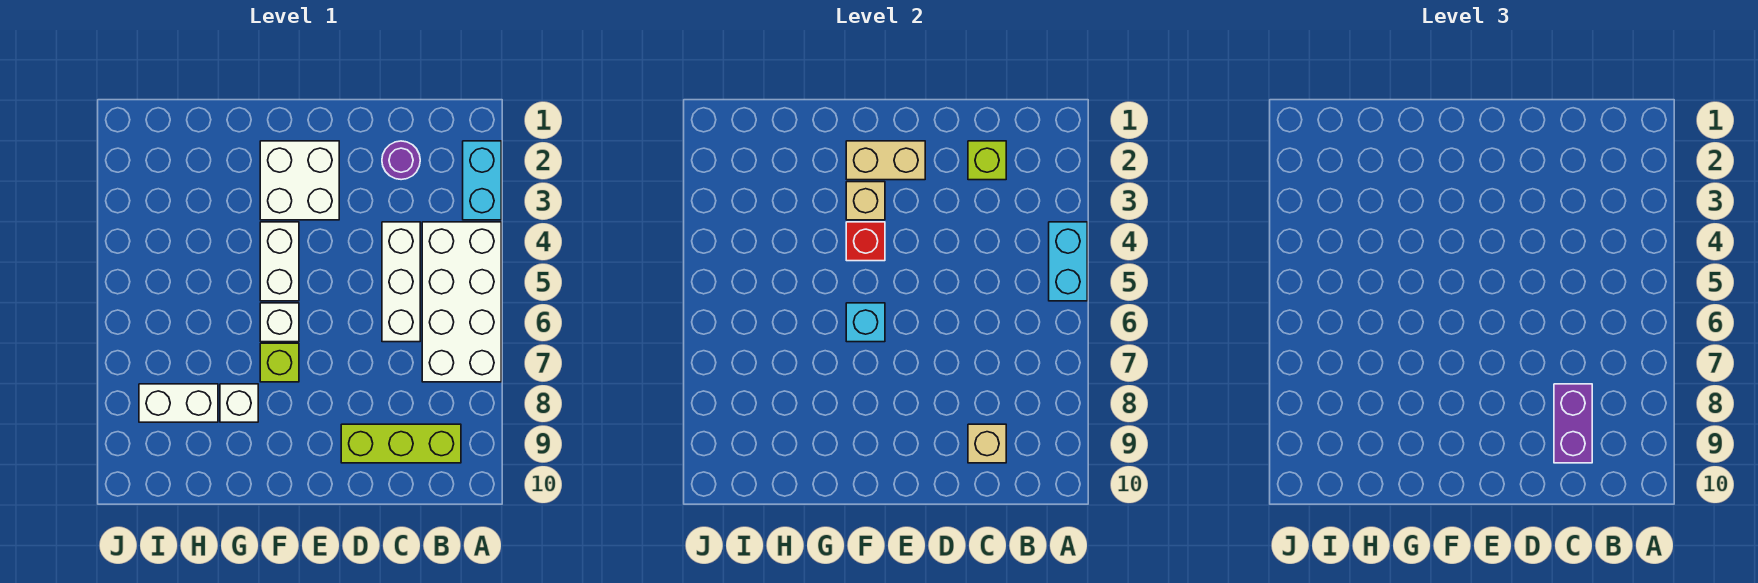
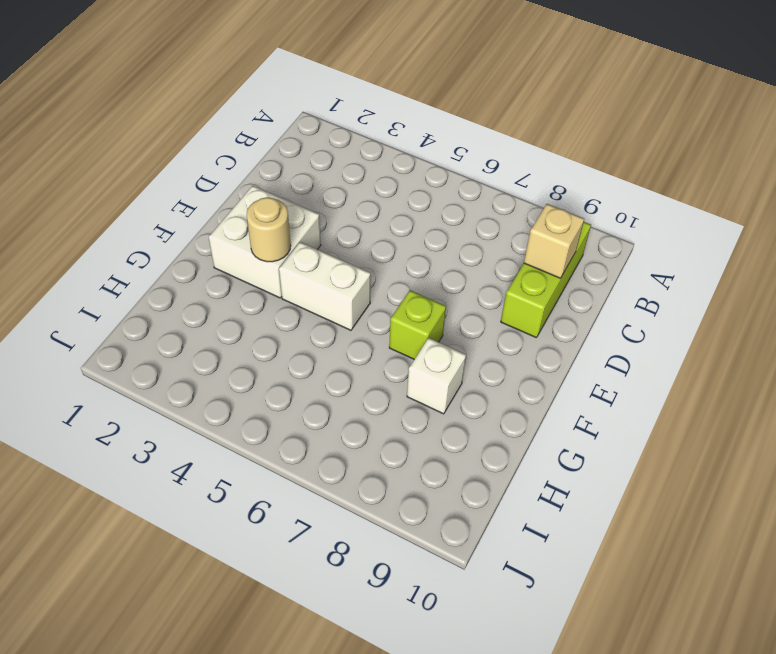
tan 1x1 round brick [247,197,291,262] -> tan 1x1 brick [846,182,885,220]
none -> cyan 1x2 brick [463,141,501,220]
none -> white 2x4 brick [422,222,501,382]
none -> purple 1x1 round brick [382,141,420,180]

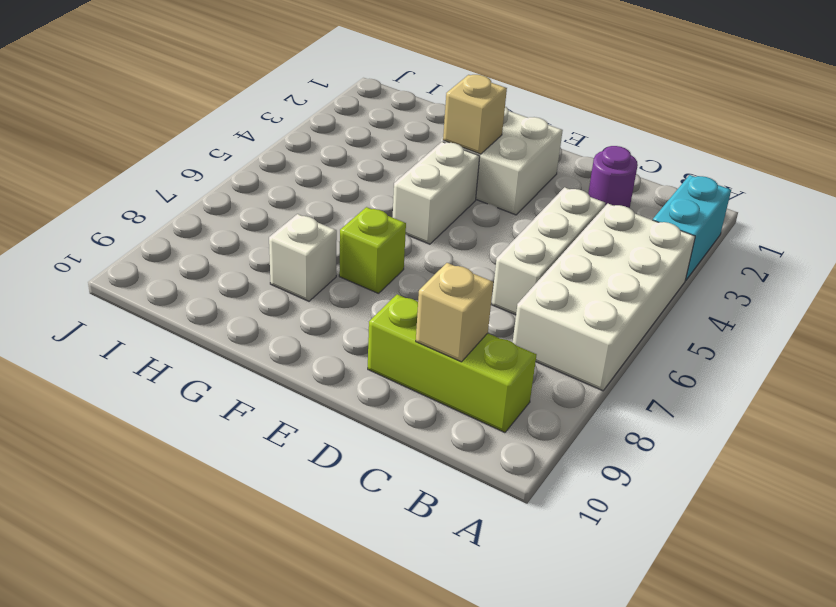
none -> white 1x1 brick [260,303,299,342]
none -> white 1x2 brick [139,384,218,422]
none -> cyan 1x2 brick [1049,222,1087,301]

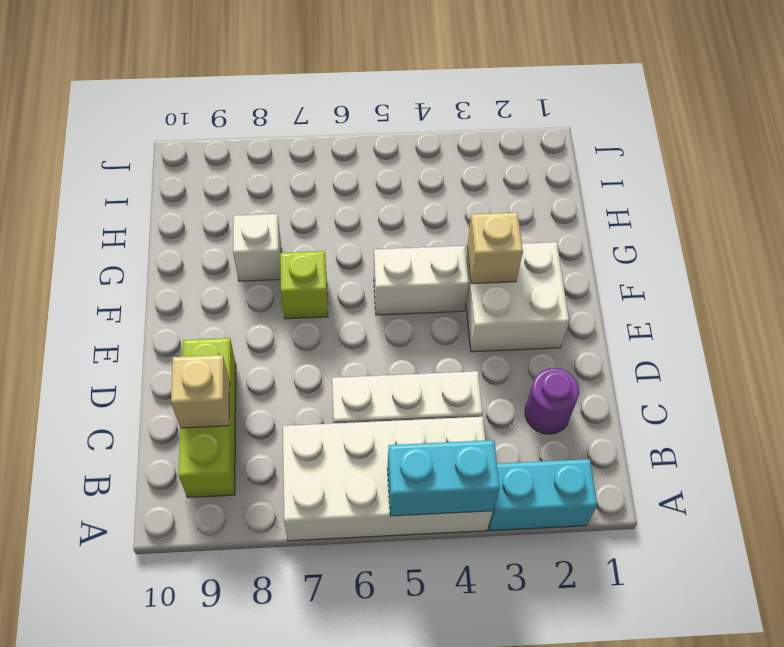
none -> white 1x1 brick [260,303,299,342]
none -> white 1x2 brick [139,384,218,422]
none -> lime 1x1 brick [968,141,1006,180]

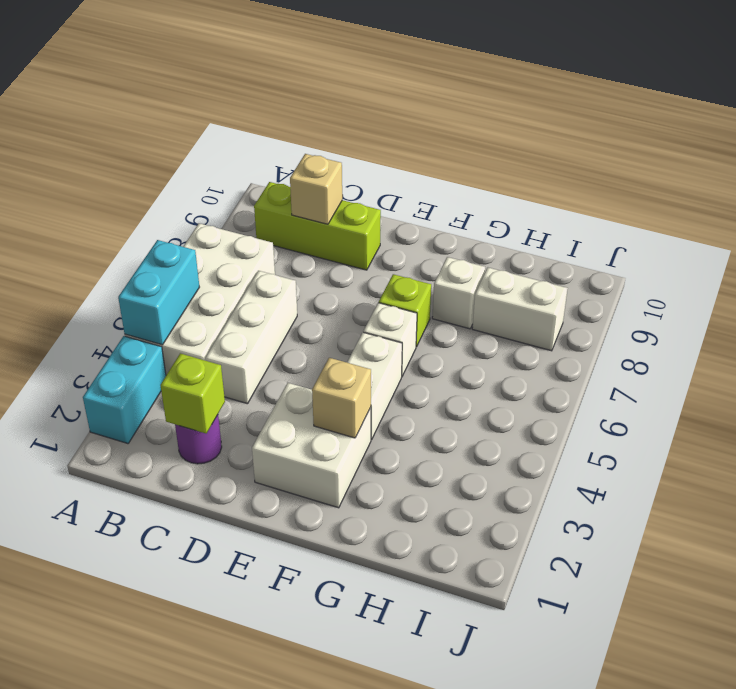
none -> tan 1x2 brick [846,141,925,180]
none -> red 1x1 brick [846,222,885,261]
none -> cyan 1x1 brick [846,303,885,342]

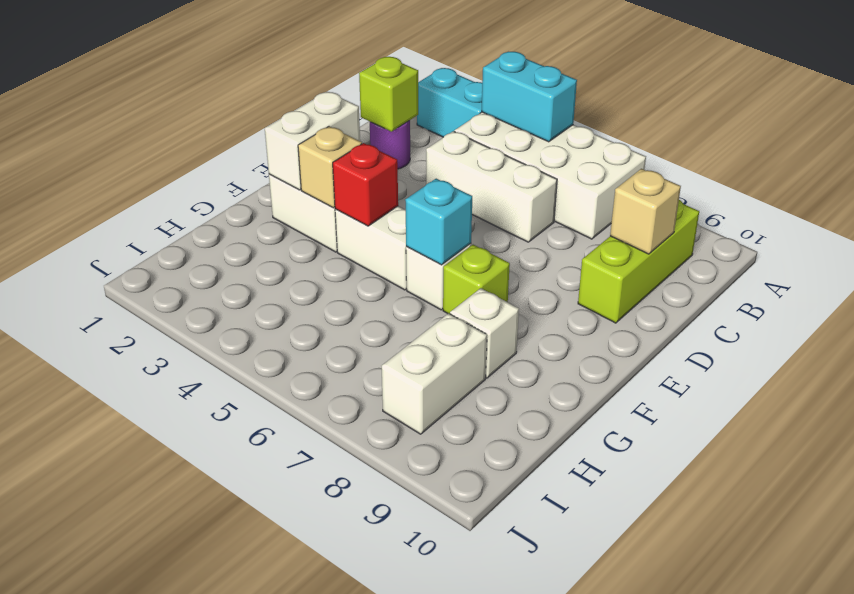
white 1x2 brick [265,92,360,190] -> tan 1x2 brick [846,141,925,180]
none -> purple 1x2 brick [1554,384,1592,463]

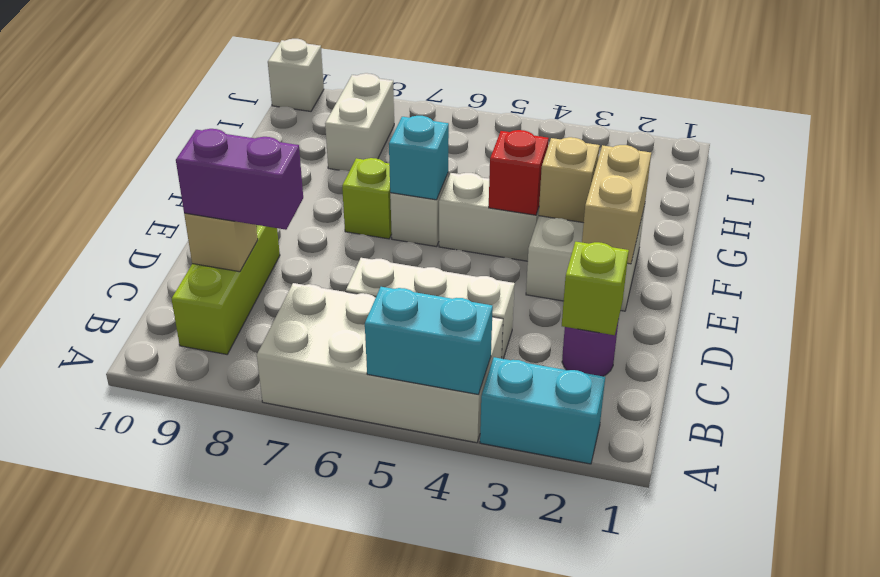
white 1x1 brick [268,39,324,111] -> white 1x1 brick moved to [220,384,258,422]

